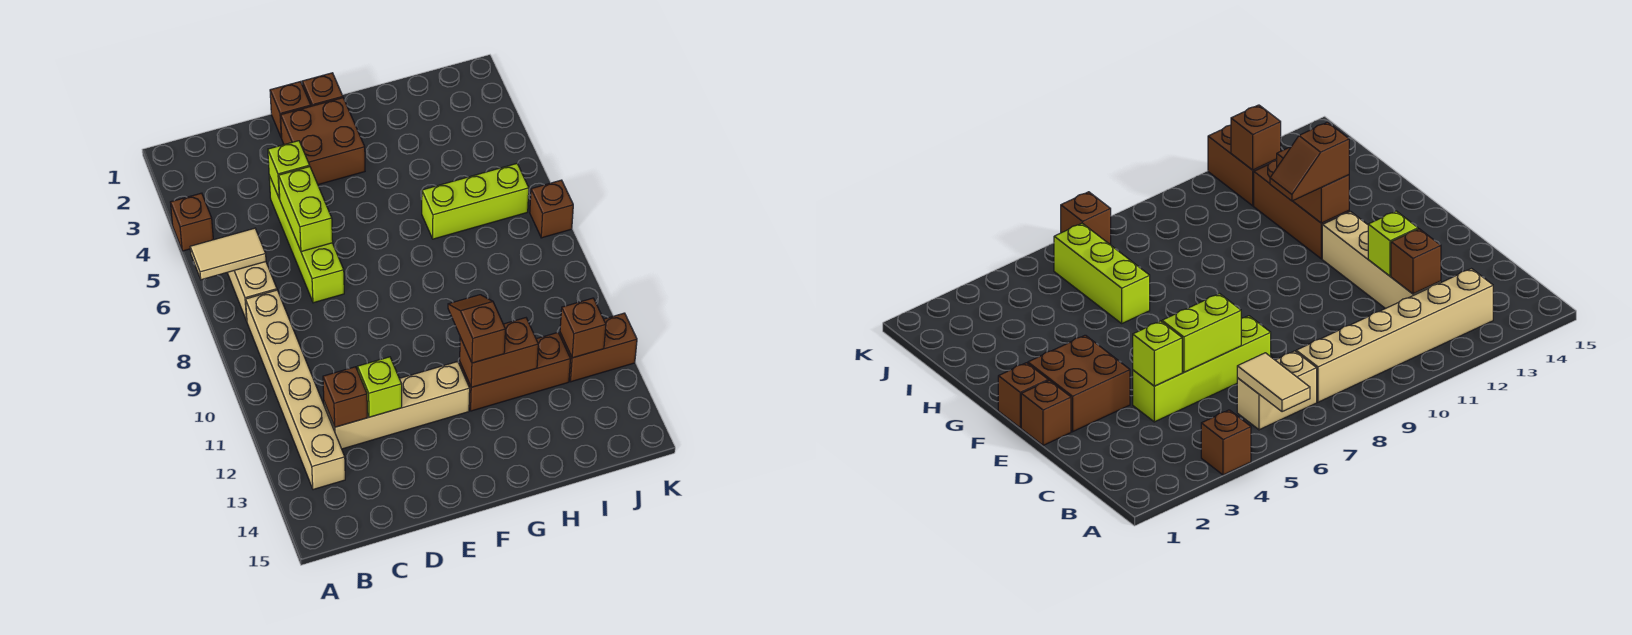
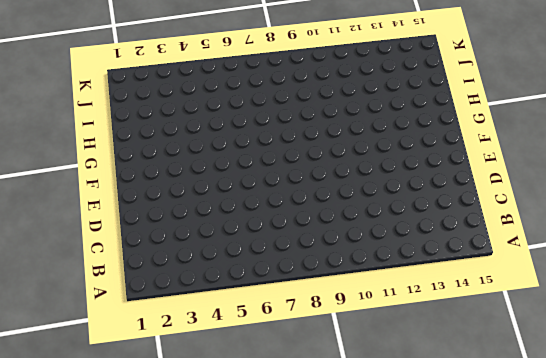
none -> brown 1x1 brick [170,193,213,251]
none -> tan 1x2 brick [227,262,277,321]
none -> tan 1x6 brick [246,290,345,490]

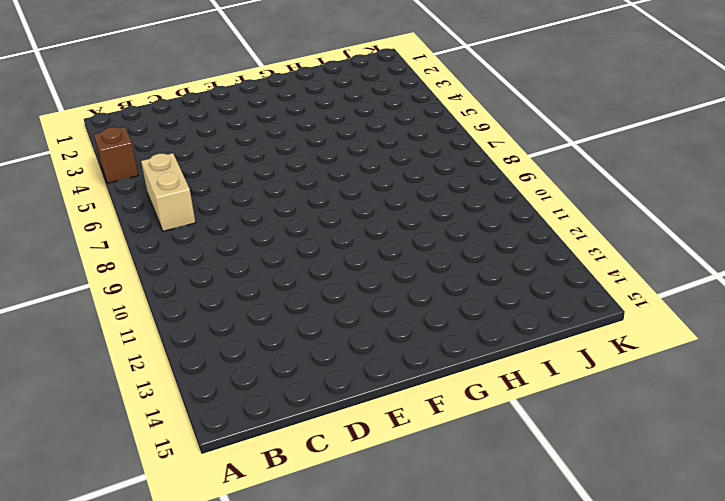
none -> tan 1x6 brick [246,290,345,490]
none -> tan 1x4 brick [324,362,470,449]
none -> lime 1x4 brick [269,176,344,303]

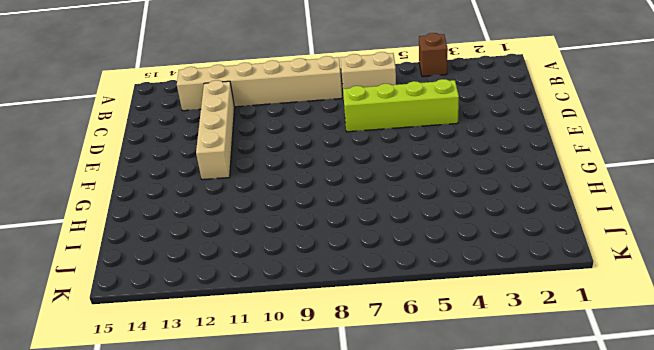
none -> brown 1x1 brick [270,82,311,138]
none -> brown 2x2 brick [281,98,365,185]
none -> brown 1x1 brick [302,73,343,106]

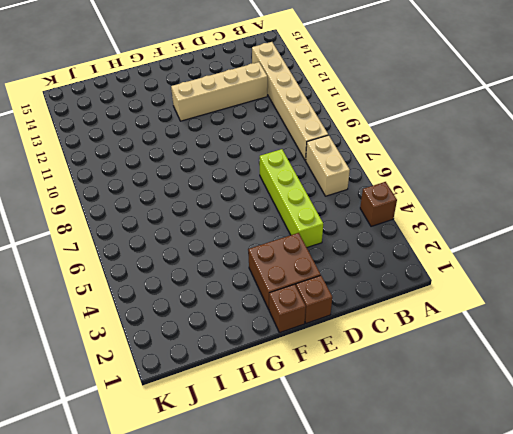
none -> brown 1x3 brick [460,332,570,411]
none -> lime 1x3 brick [422,163,529,239]
none -> brown 1x2 brick [560,313,637,382]

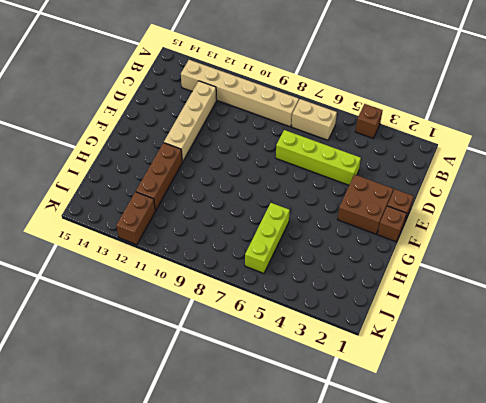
none -> brown 1x1 brick [530,180,573,238]
none -> tan 1x2 tile [190,228,266,280]
none -> brown 1x1 brick [323,367,367,427]

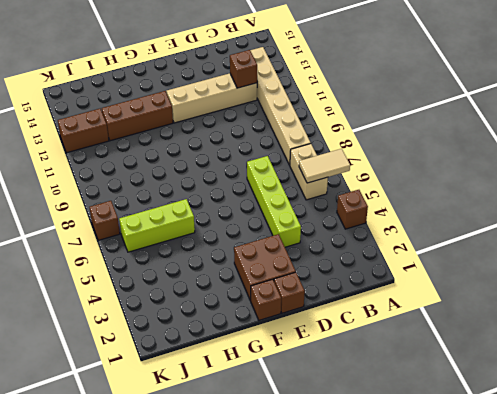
none -> lime 1x1 brick [268,141,310,199]
none -> lime 1x2 brick [279,167,333,252]
none -> lime 1x1 brick [357,357,402,417]

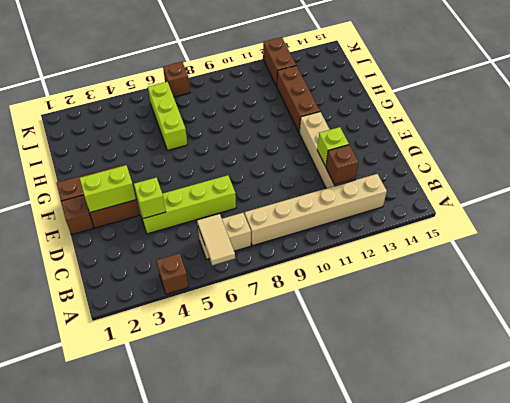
lime 1x2 brick [79,165,136,212] -> lime 1x2 brick moved to [279,167,333,252]
none -> brown 1x2 brick [460,318,538,387]
none -> brown 1x1 brick [560,298,606,358]
none -> brown 1x2 slope [448,295,505,363]

